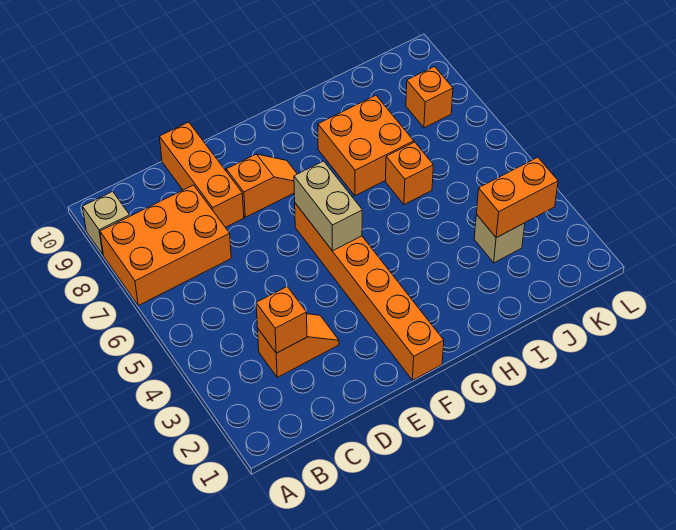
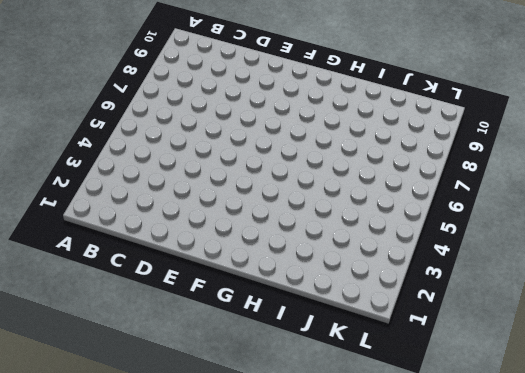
none -> orange 2x3 brick [100,185,231,305]
none -> tan 1x1 brick [83,191,130,254]
none -> orange 1x2 slope [258,314,339,377]

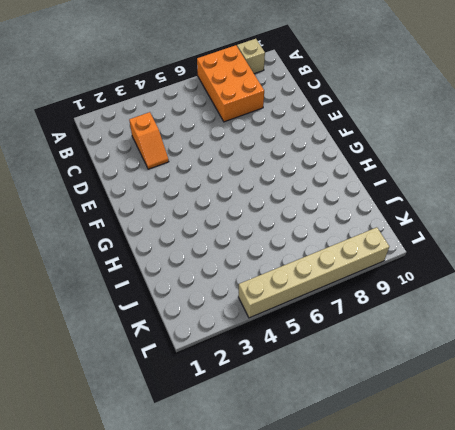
tan 1x6 brick [238,227,389,318] -> none
none -> orange 1x3 brick [159,122,244,227]
none -> orange 1x2 slope [226,154,297,217]
none -> orange 1x6 brick [295,203,444,380]

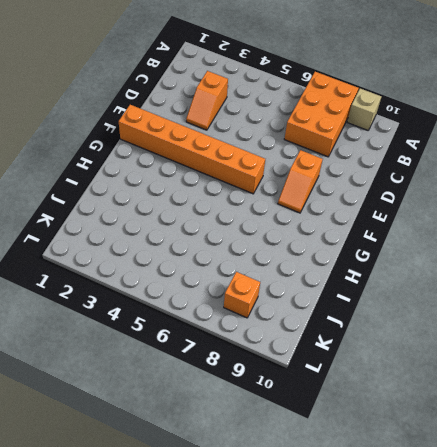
none -> orange 1x3 brick [159,122,244,227]
none -> orange 2x2 brick [318,95,414,196]
none -> orange 1x1 brick [386,142,433,205]

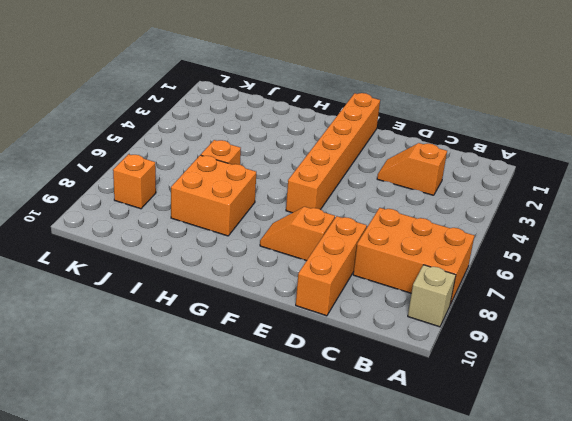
none -> tan 1x1 brick [474,214,525,263]
none -> orange 1x1 brick [256,287,307,353]
none -> tan 1x2 brick [294,161,362,251]

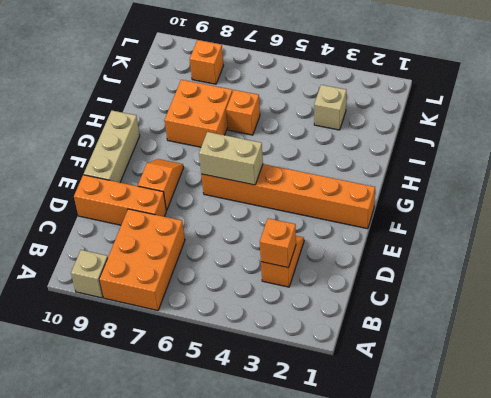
tan 1x3 brick [84,111,140,182] -> none
none -> orange 1x2 brick [476,157,558,238]

